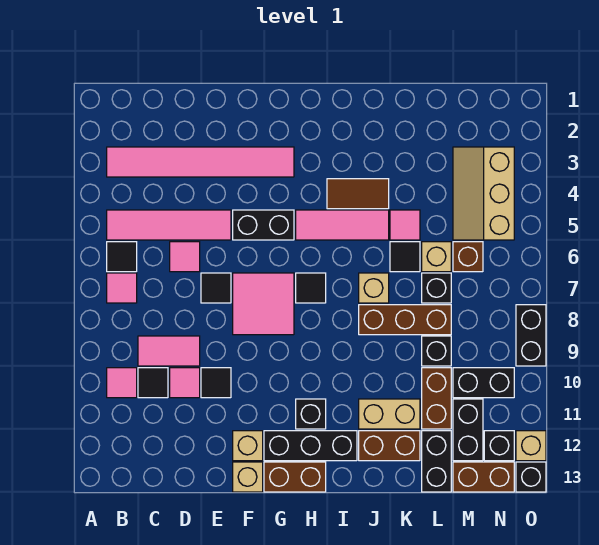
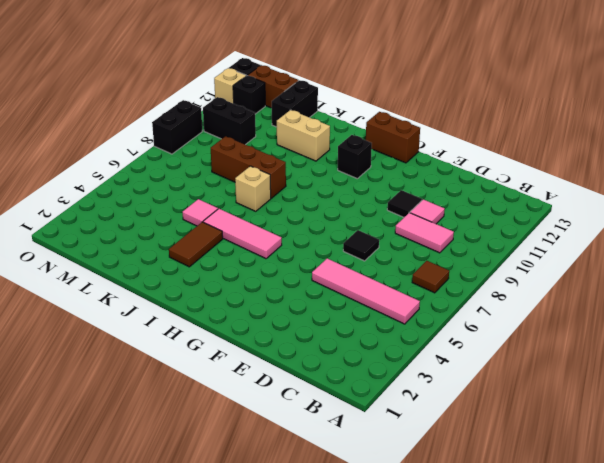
brown 1x1 tile [412,261,449,293] -> pink 1x1 tile [107,273,137,303]
brown 1x2 tile [169,222,223,267] -> brown 1x2 tile turned to [327,179,389,209]
none -> pink 1x6 tile [107,147,294,177]
none -> black 1x1 tile [107,242,137,272]
none -> pink 1x1 tile [107,368,137,398]
none -> black 1x1 tile [138,368,168,398]

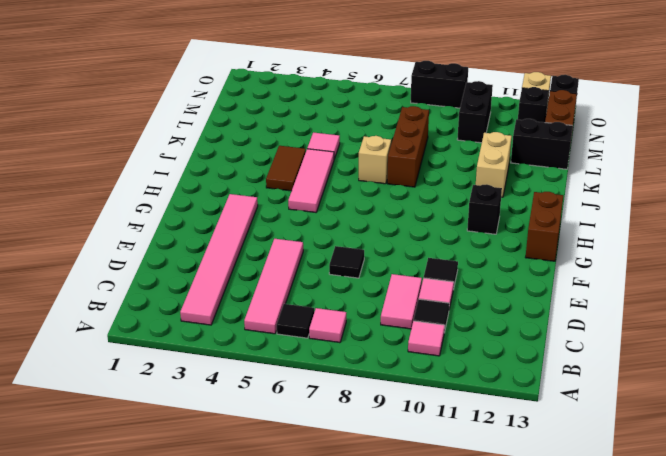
none -> pink 1x1 tile [170,242,200,272]
none -> black 1x2 brick [233,210,294,240]
none -> pink 2x2 tile [233,273,294,335]
none -> tan 1x1 brick [233,431,263,461]

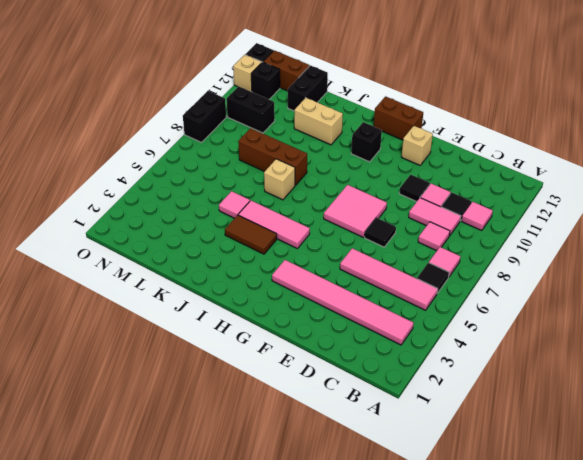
pink 1x1 tile [418,222,450,251] -> pink 1x1 tile moved to [170,242,200,272]
none -> black 1x2 brick [233,210,294,240]
none -> tan 1x1 brick [233,462,263,492]
none -> black 1x3 brick [264,431,357,461]
none -> black 1x1 tile [296,273,326,303]

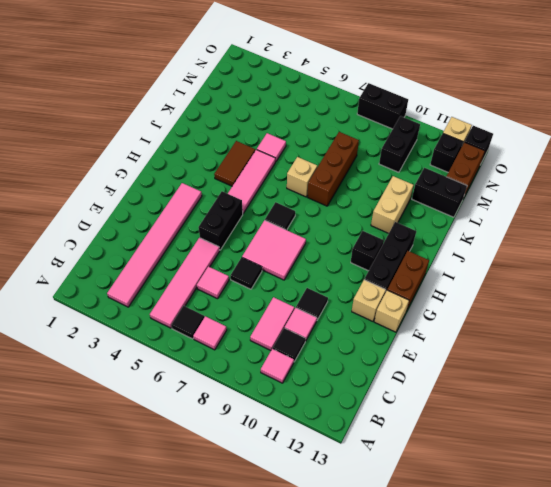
none -> brown 1x2 brick [359,431,420,461]
none -> black 1x1 tile [390,242,420,272]
none -> tan 1x1 brick [422,242,451,272]
none -> black 1x1 brick [422,273,451,303]

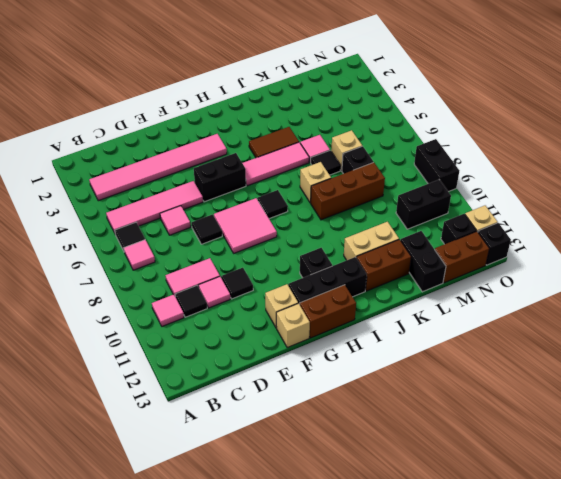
none -> black 1x1 brick [422,336,451,366]
none -> brown 1x2 brick [422,368,451,429]
none -> tan 2x3 slope [453,147,514,240]
none -> brown 1x1 brick [453,242,483,272]

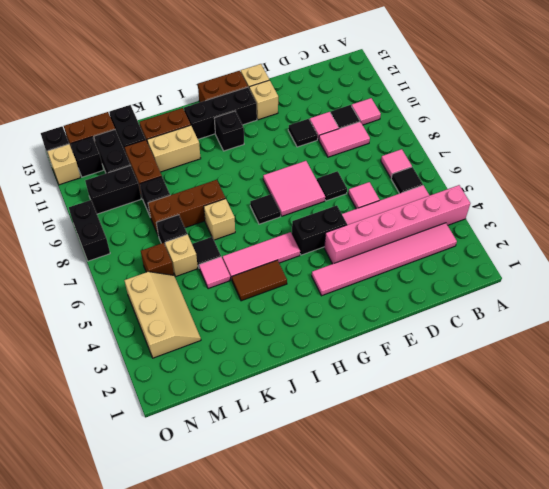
pink 1x6 brick [324,185,470,264] -> none

